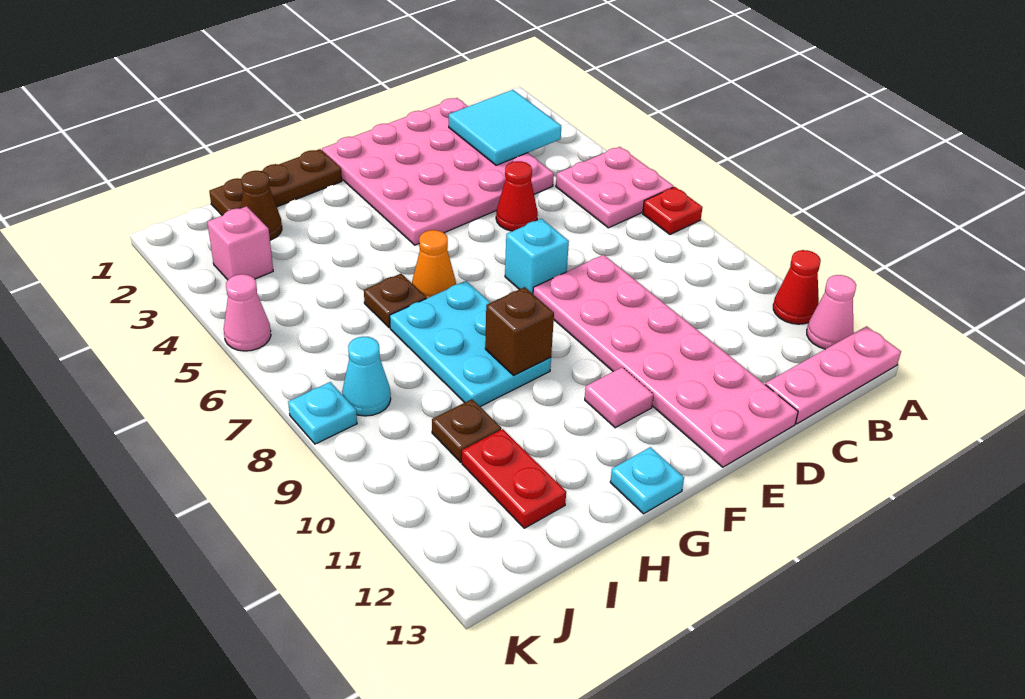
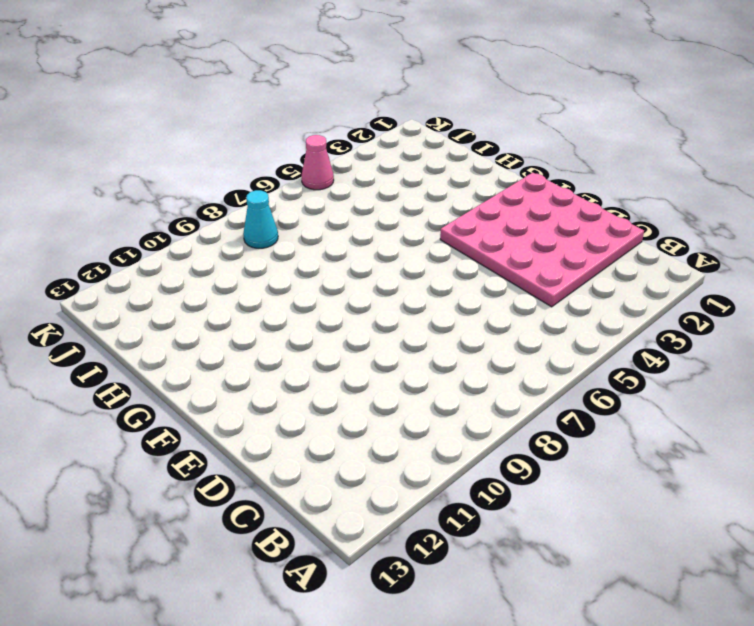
none -> pink 2x2 plate [556,147,674,228]
none -> red 1x1 plate [643,187,703,234]
none -> red 1x1 cone [773,250,821,324]

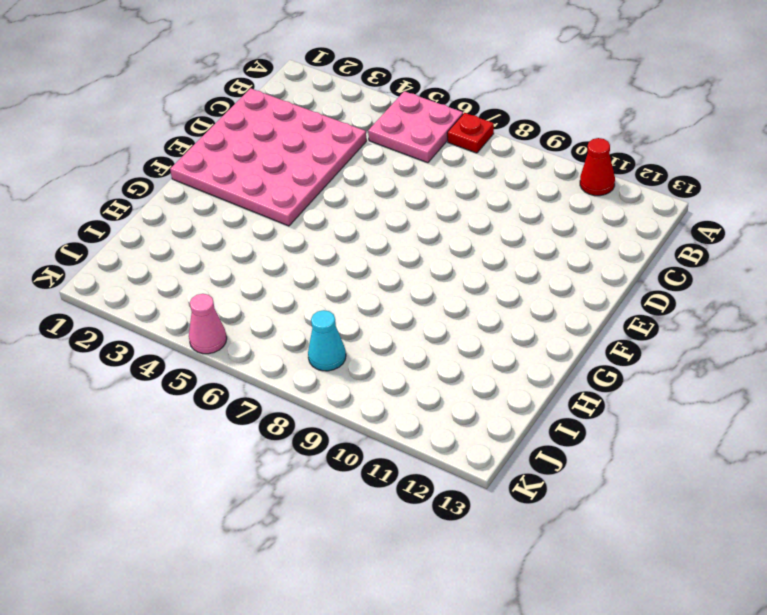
none -> pink 1x1 cone [807,275,856,349]
none -> pink 1x3 plate [765,326,901,424]
none -> red 1x1 cone [496,161,538,231]

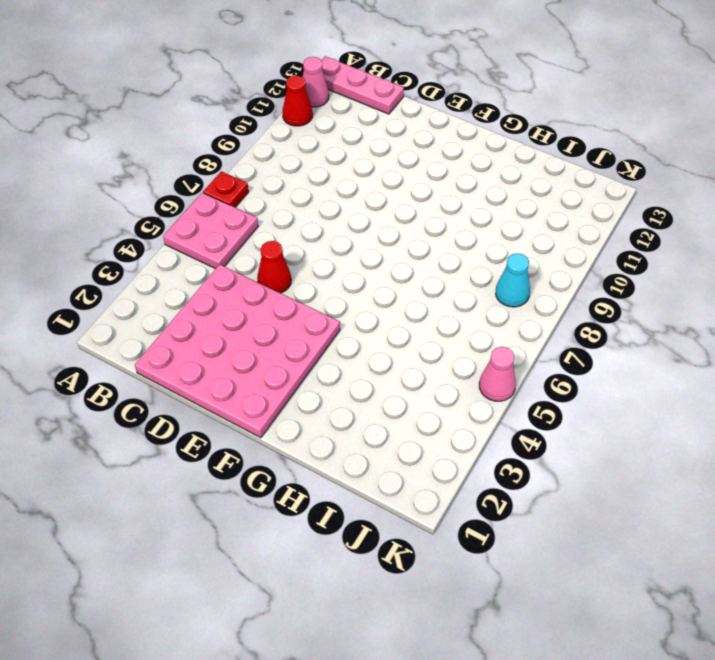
none -> pink 2x6 plate [533,255,798,467]
none -> cyan 1x1 brick [505,219,569,294]
none -> pink 1x1 tile [585,367,654,428]

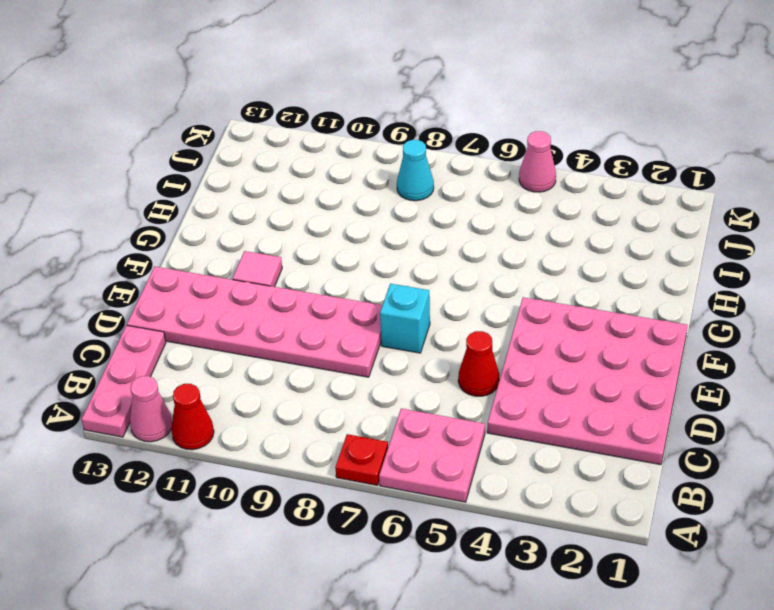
none -> brown 1x3 plate [209,149,342,216]
none -> orange 1x1 cone [412,230,456,298]
none -> cyan 2x3 plate [390,281,551,407]

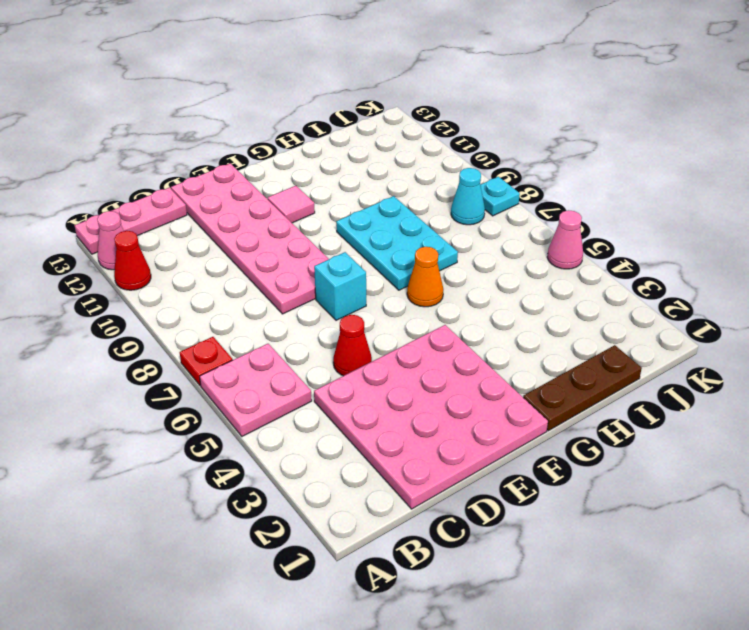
none -> cyan 1x1 plate [610,447,684,514]
none -> brown 1x1 plate [364,274,426,328]
none -> brown 1x1 cone [241,171,282,240]

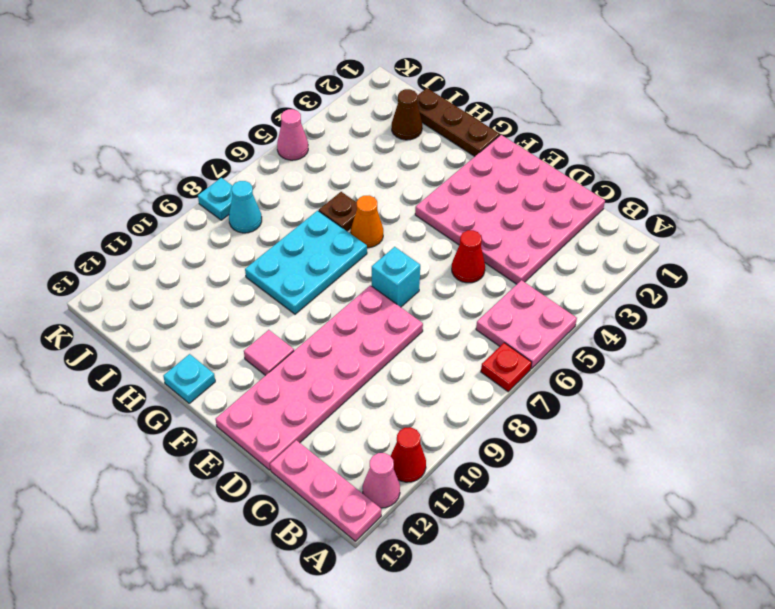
none -> brown 1x1 plate [432,399,501,462]
none -> red 1x2 plate [462,429,566,528]
none -> pink 1x1 brick [207,206,273,280]

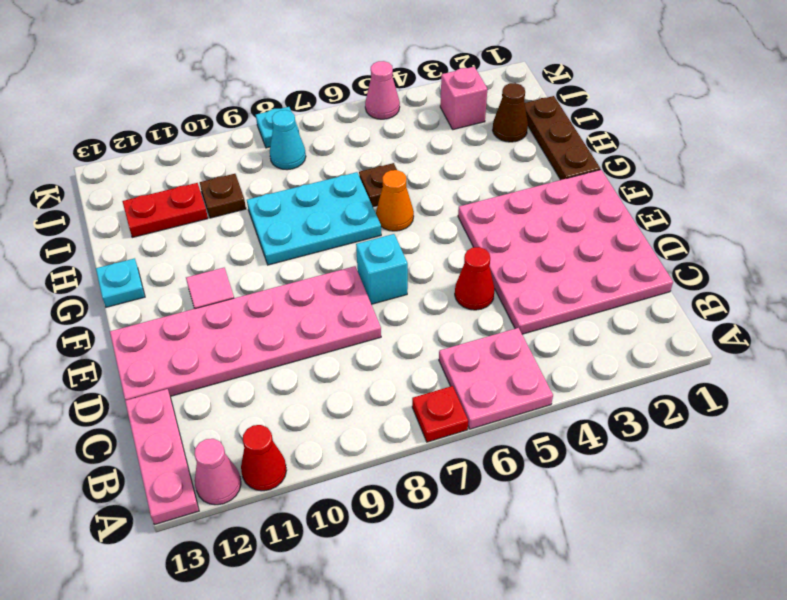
none -> cyan 2x2 tile [449,90,561,165]
none -> brown 1x1 brick [485,287,554,375]

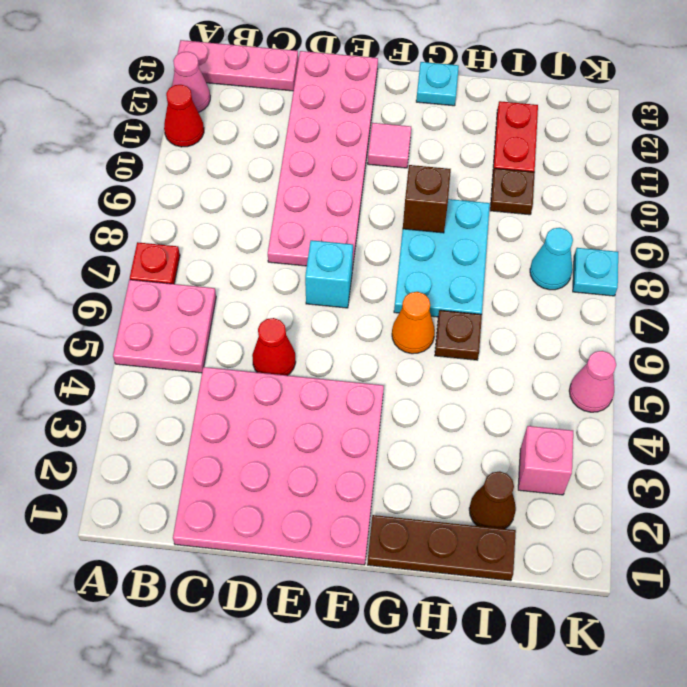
none -> cyan 2x2 tile [449,90,561,165]

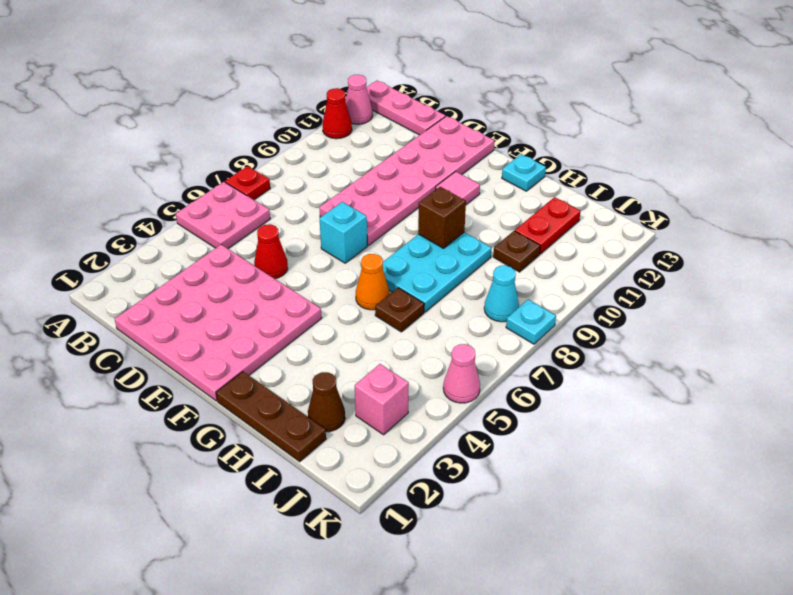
none -> cyan 2x2 tile [449,90,561,165]

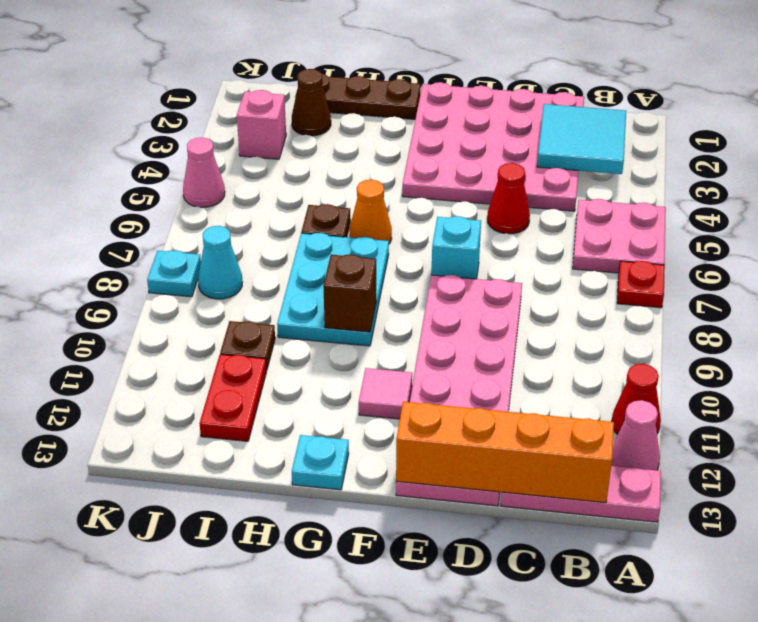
orange 1x4 brick [396,402,614,503] -> none

